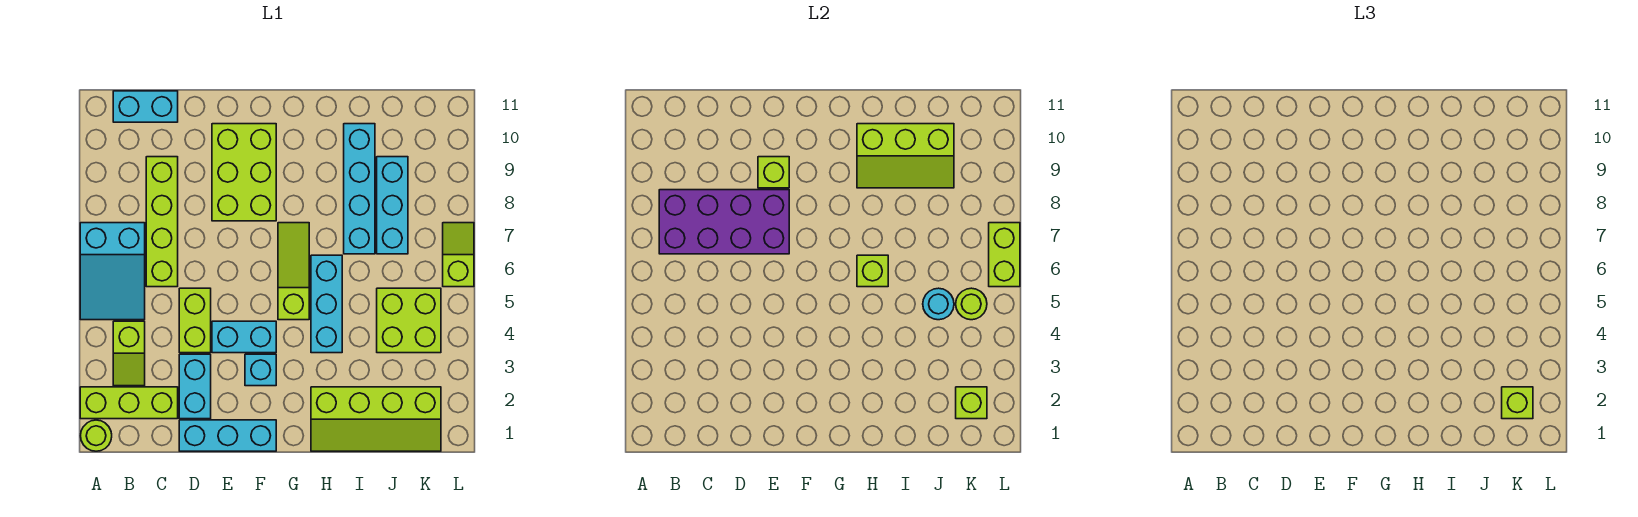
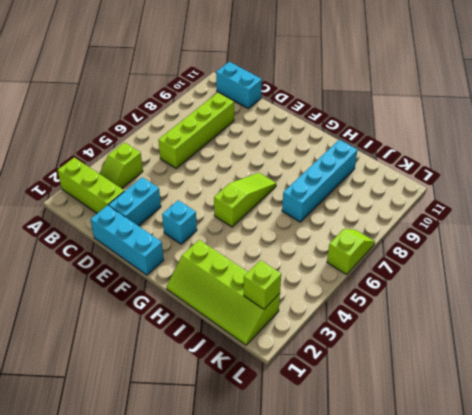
none -> lime 1x1 round brick [81,420,112,451]
none -> cyan 2x3 slope [80,223,145,320]
none -> lime 1x2 brick [179,288,211,353]

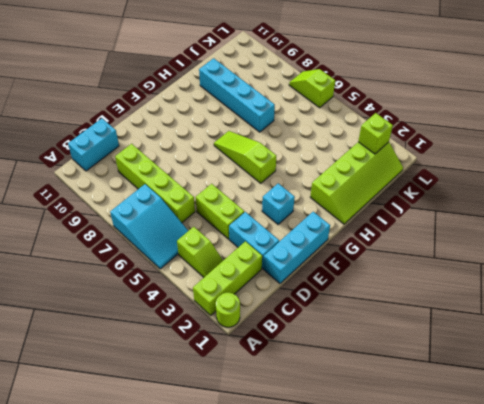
none -> cyan 1x2 brick [212,321,276,353]
none -> lime 2x3 brick [212,124,276,221]
none -> cyan 1x3 brick [311,255,342,353]

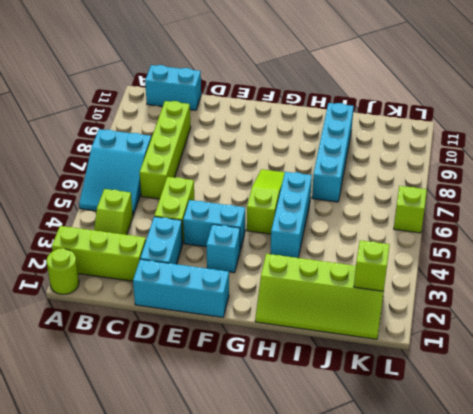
none -> lime 2x3 brick [212,124,276,221]
none -> lime 2x2 brick [377,288,441,353]
none -> cyan 1x3 brick [377,157,408,254]

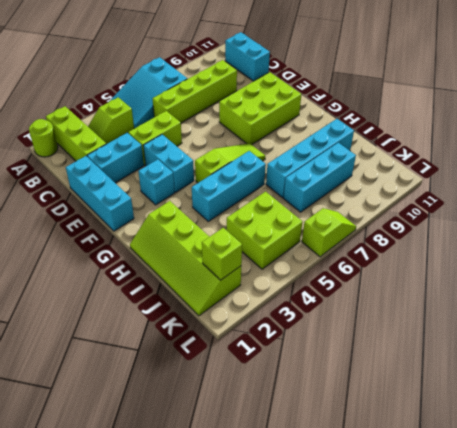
none -> purple 2x4 brick [659,190,789,254]
none -> lime 1x1 brick [758,157,789,188]
none -> lime 1x1 brick [857,255,888,287]

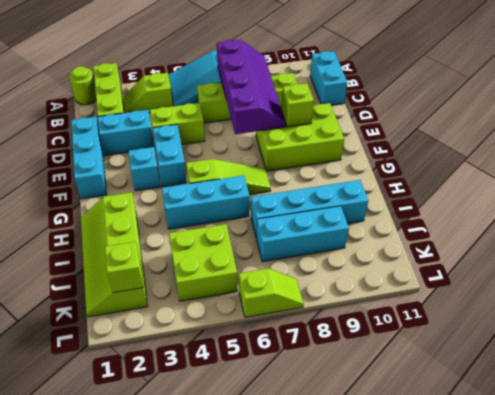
purple 2x4 slope [217,40,286,134] -> purple 2x4 brick [659,190,789,254]
none -> lime 1x1 brick [857,255,888,287]
none -> lime 2x3 slope [857,124,954,188]
none -> cyan 1x1 round brick [923,288,954,320]

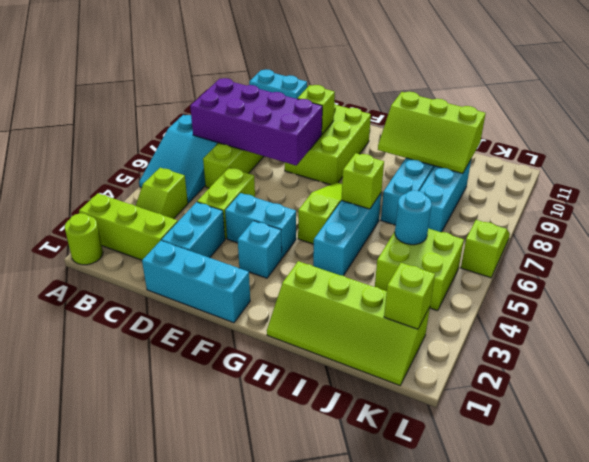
none -> lime 1x1 round brick [956,288,987,320]
none -> lime 1x2 brick [989,223,1020,287]
none -> lime 1x1 brick [1502,387,1533,419]

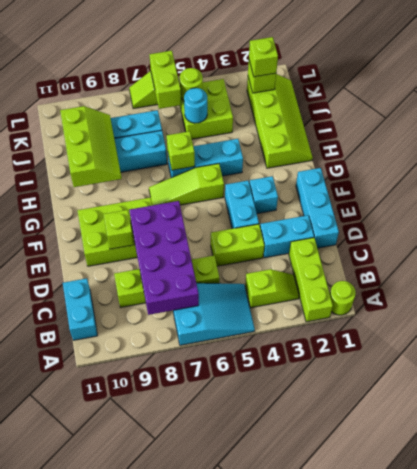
lime 1x2 brick [150,51,181,109] -> lime 1x2 brick turned to [989,223,1020,287]

